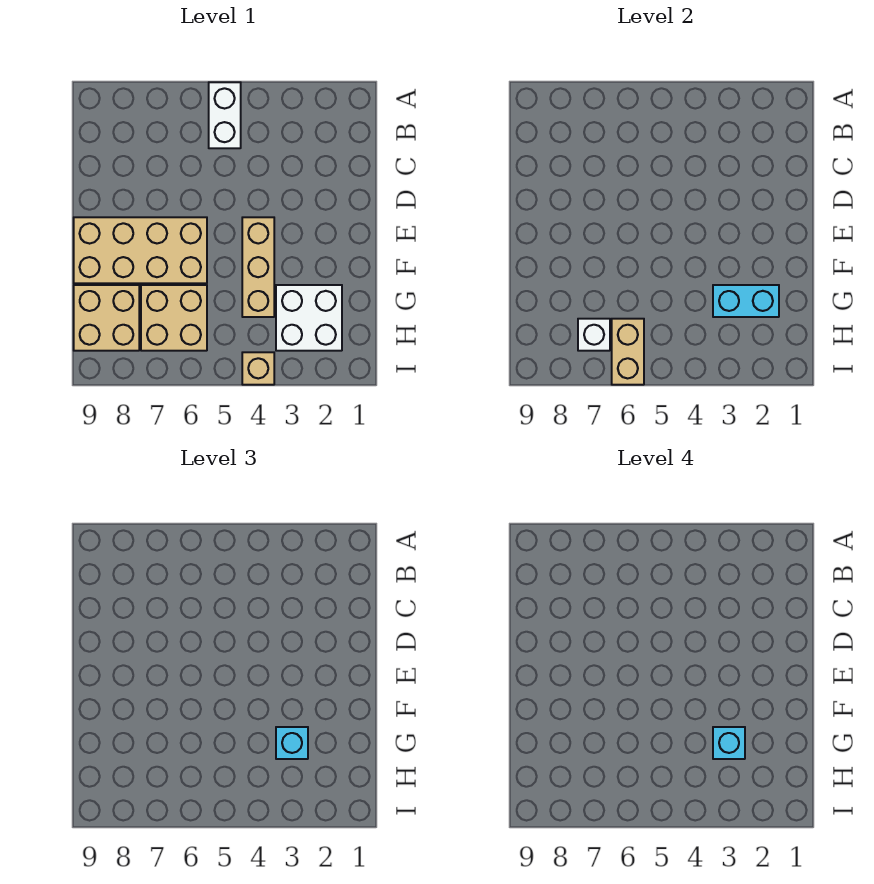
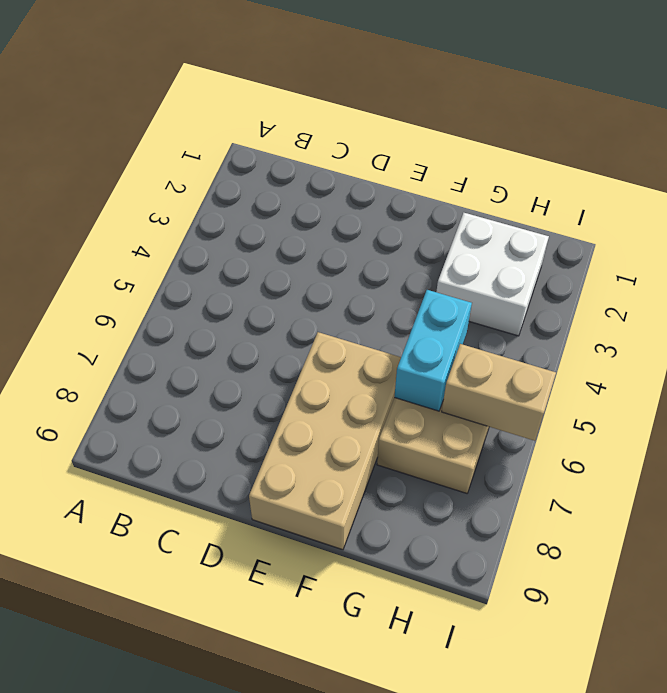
cyan 1x2 brick [394,290,472,411] -> cyan 1x2 brick moved to [713,285,779,317]
none -> white 1x2 brick [209,82,241,148]
none -> tan 1x3 brick [242,217,274,317]
none -> tan 2x2 brick [74,285,139,351]

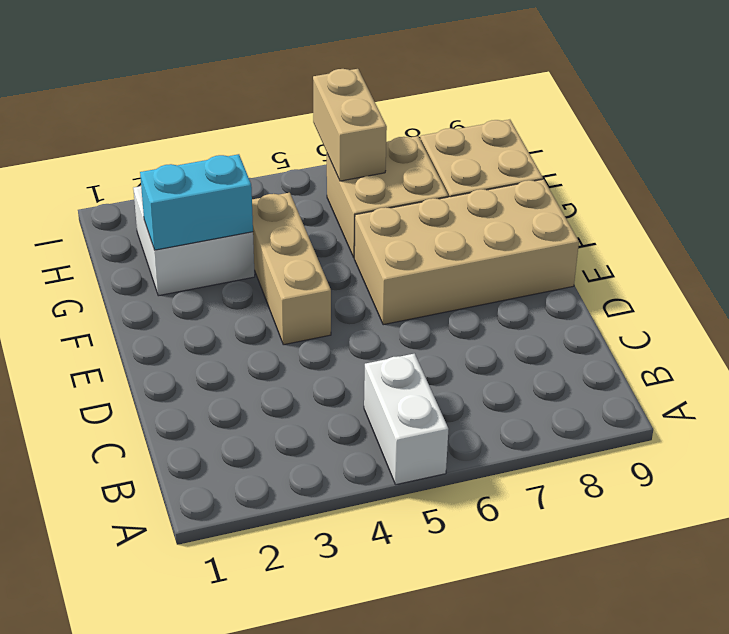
none -> tan 1x1 brick [242,352,274,385]
none -> white 1x1 brick [578,319,610,351]
none -> cyan 1x1 brick [276,727,308,759]

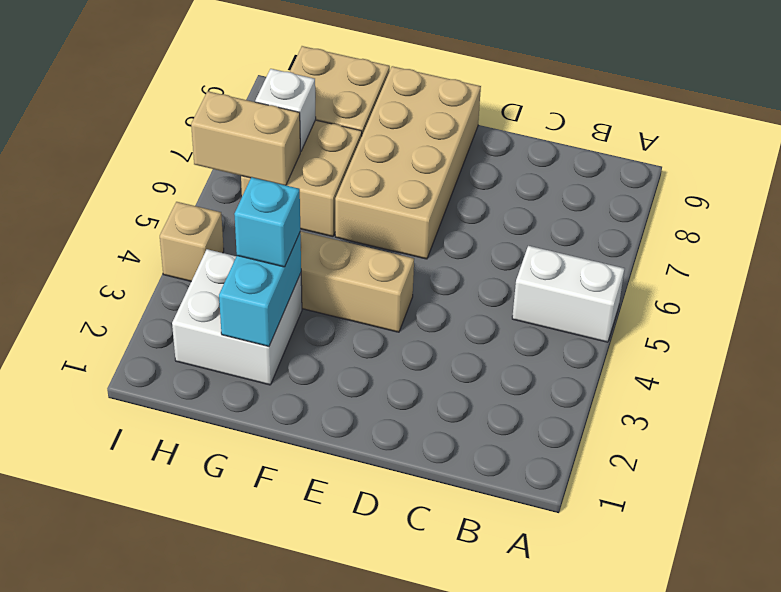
none -> cyan 1x1 brick [713,727,745,759]

